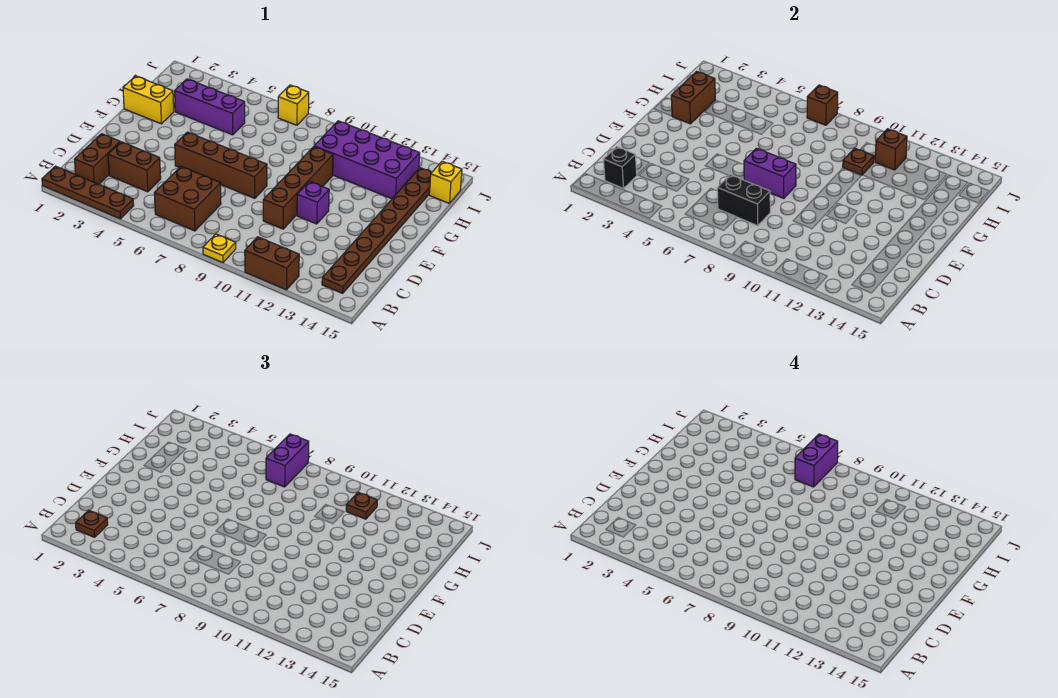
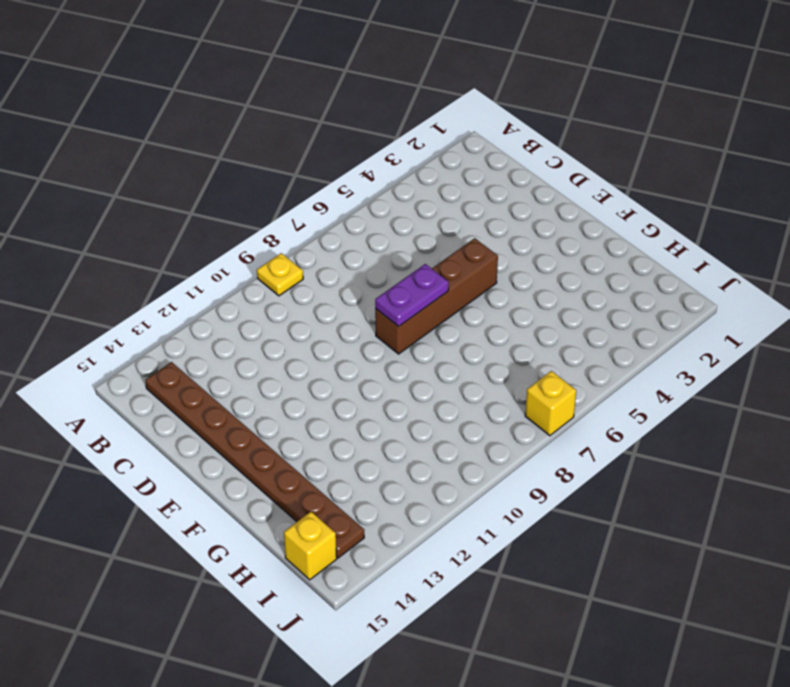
purple 1x2 plate [375,264,449,327] -> purple 1x2 brick [744,148,796,198]
none -> brown 1x4 plate [42,166,134,219]
none -> brown 1x2 brick [245,237,299,290]
none -> brown 1x2 brick [75,134,120,184]

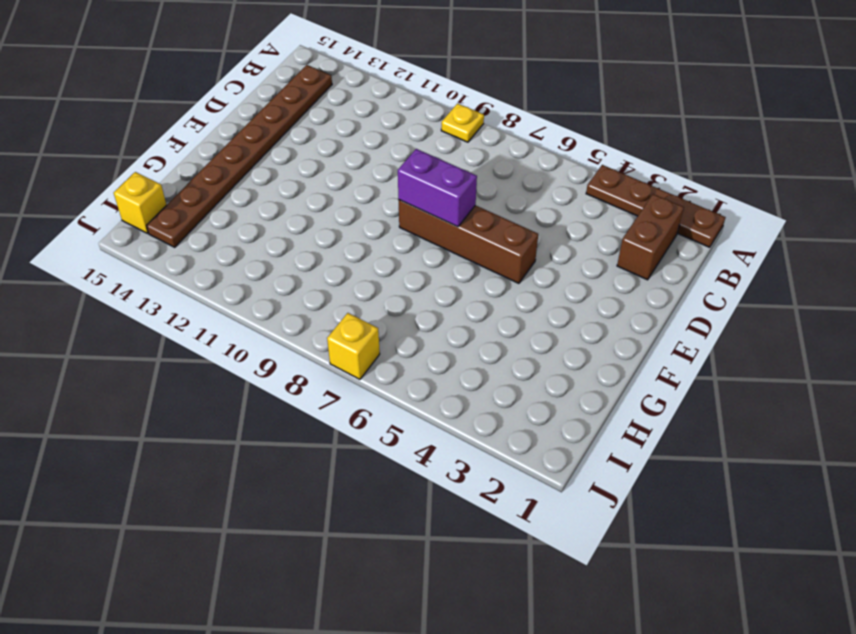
none -> brown 1x2 brick [245,237,299,290]
none -> brown 2x2 brick [154,167,221,231]
none -> brown 1x2 brick [108,142,161,192]

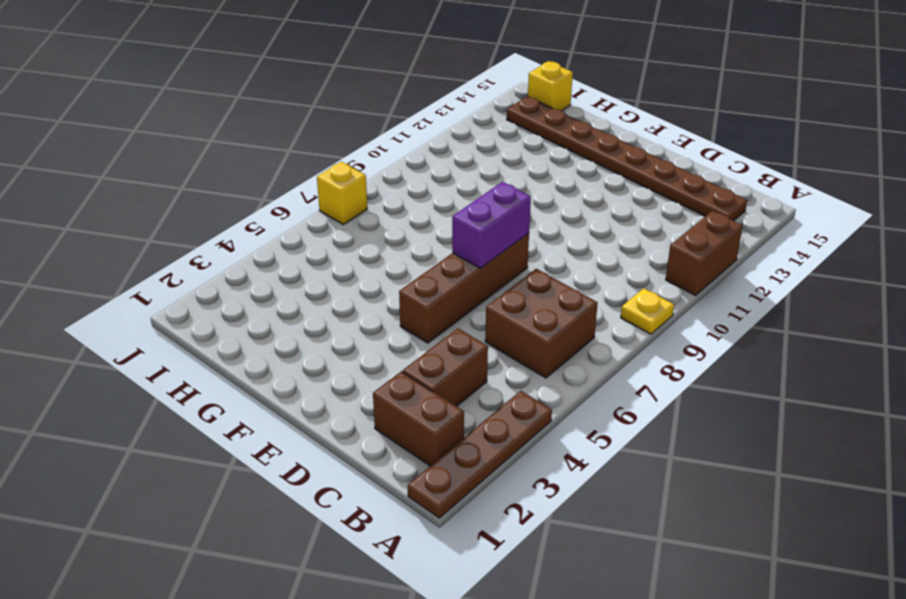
none -> brown 1x4 brick [263,147,333,229]
none -> purple 1x1 brick [297,181,329,224]
none -> yellow 1x2 brick [123,76,174,124]

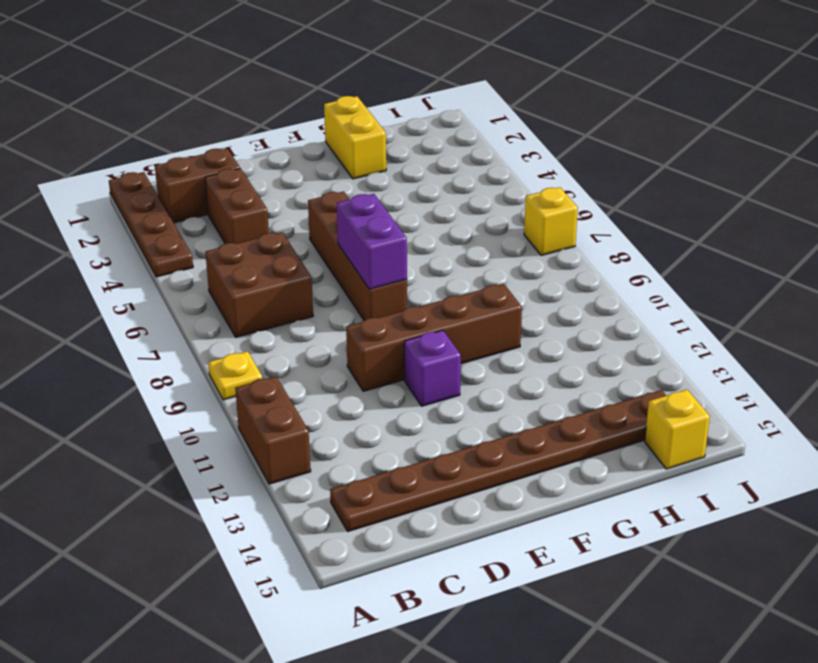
none -> purple 1x3 brick [175,79,245,135]
none -> purple 2x4 brick [314,121,420,199]
none -> black 1x1 brick [604,147,637,188]

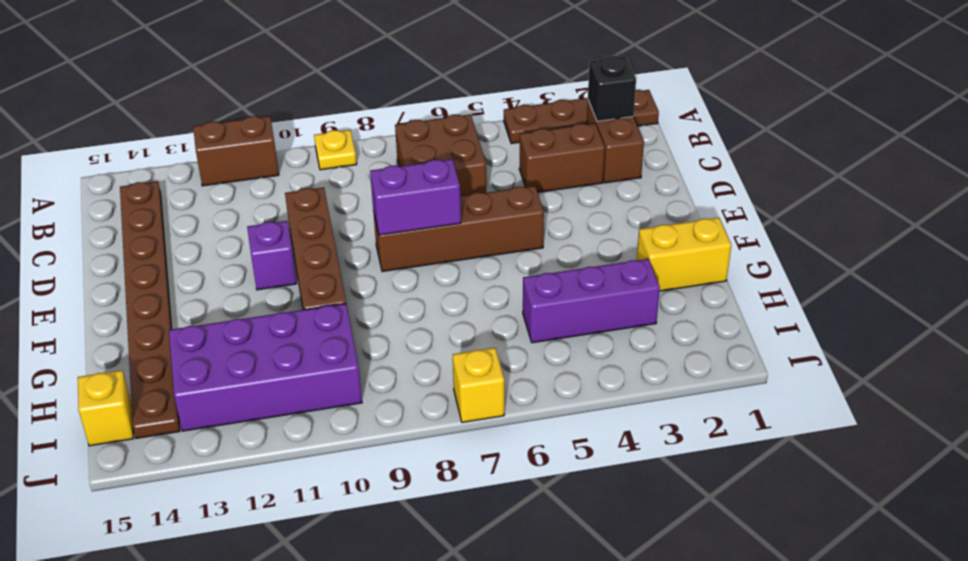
none -> black 1x2 brick [717,175,770,226]
none -> brown 1x2 brick [671,71,715,124]
none -> brown 1x1 plate [843,148,874,175]

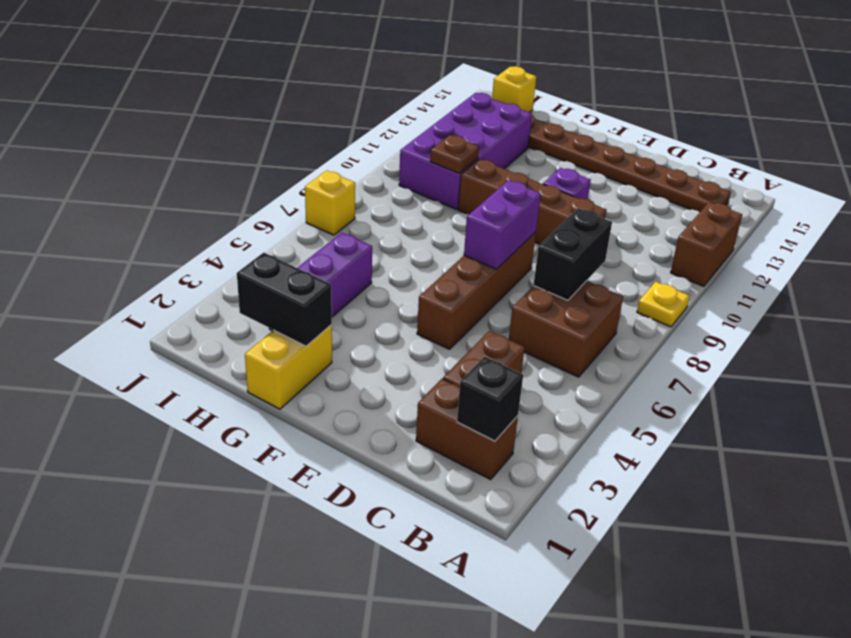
black 1x2 brick [237,253,332,346] -> brown 1x2 brick [671,71,715,124]
none -> brown 1x4 plate [42,166,134,219]
none -> brown 1x1 brick [875,129,907,170]
none -> brown 1x1 brick [807,85,838,125]

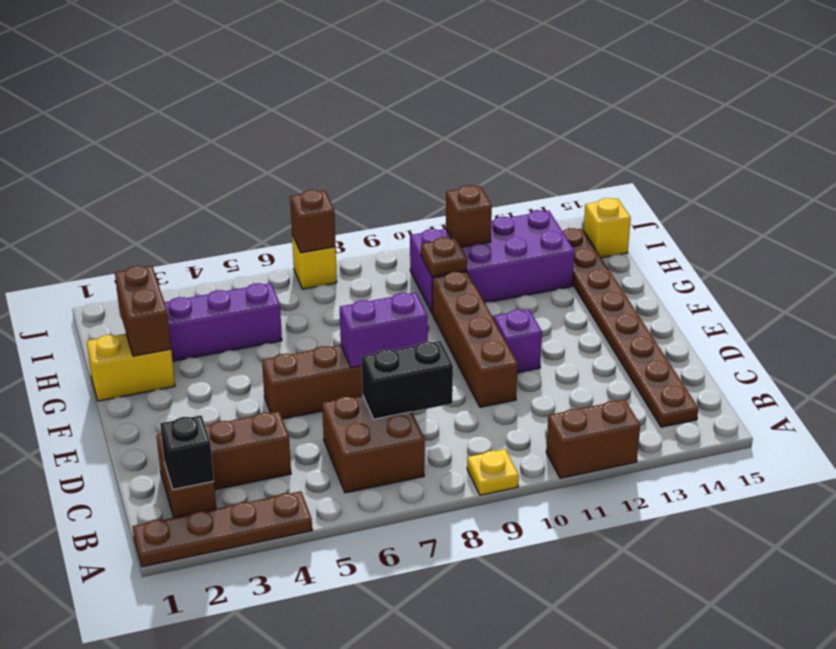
none -> brown 1x1 plate [76,510,108,537]
none -> purple 1x2 brick [266,434,309,487]
none -> brown 1x1 plate [346,493,377,519]

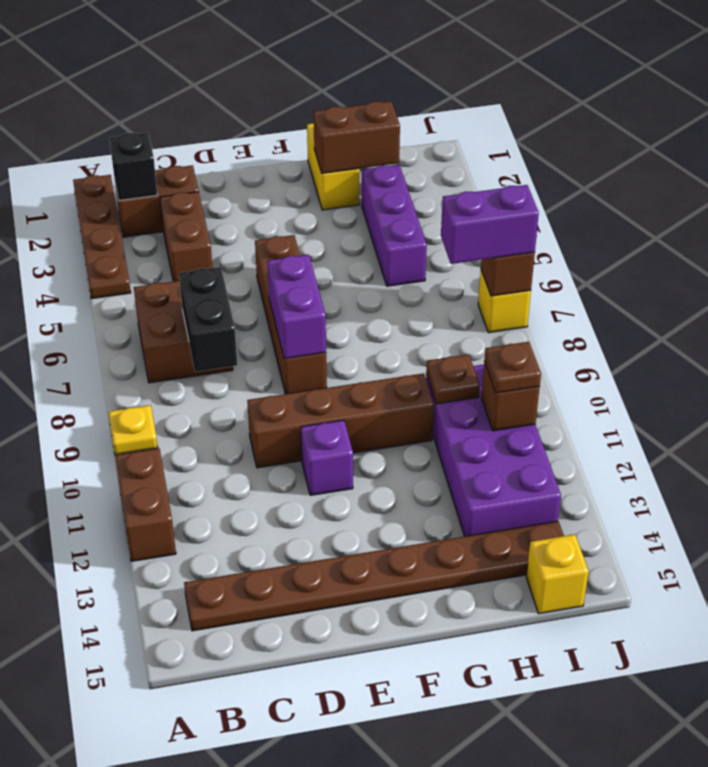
none -> brown 1x1 plate [76,510,108,537]
none -> purple 1x2 brick [795,434,838,487]

